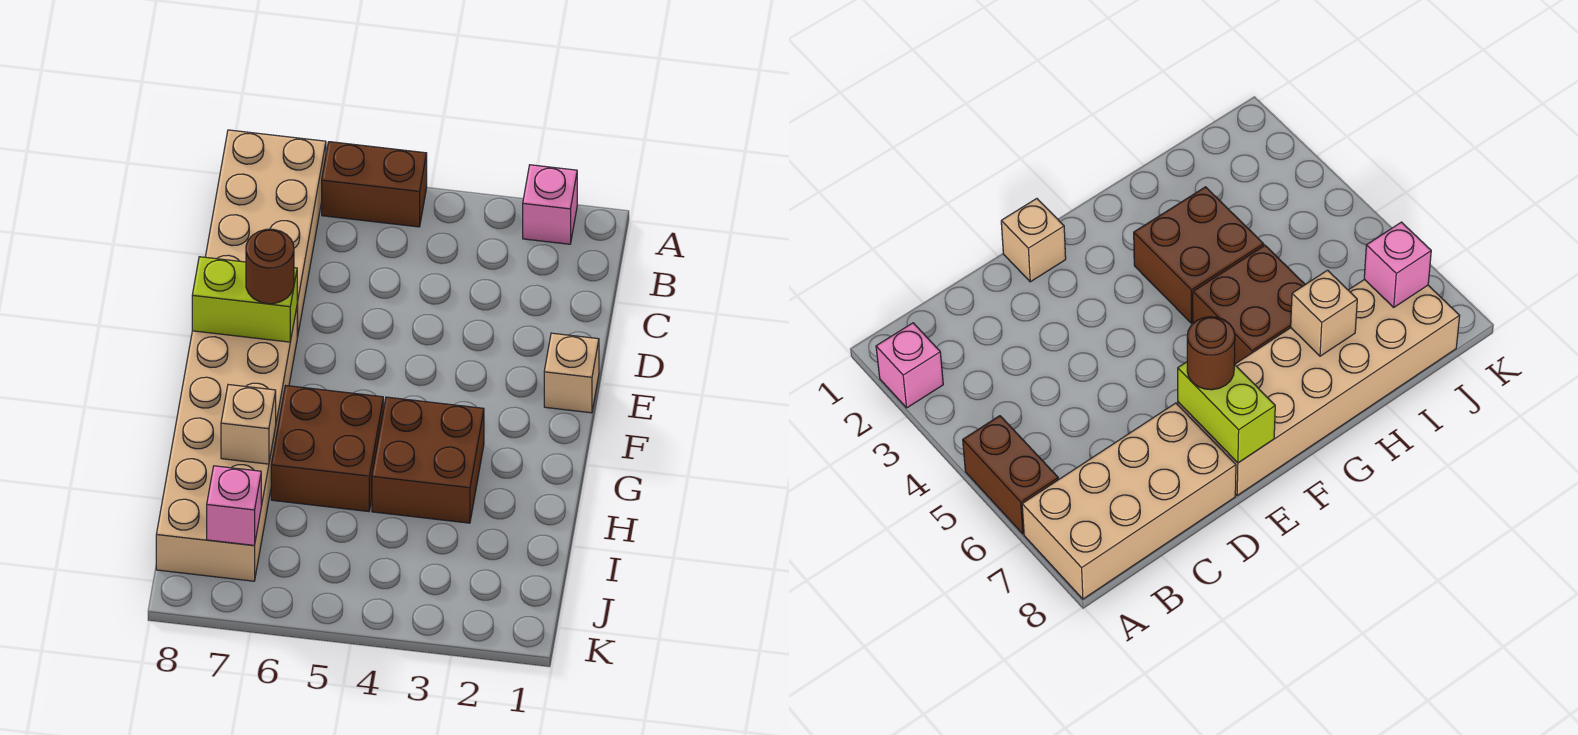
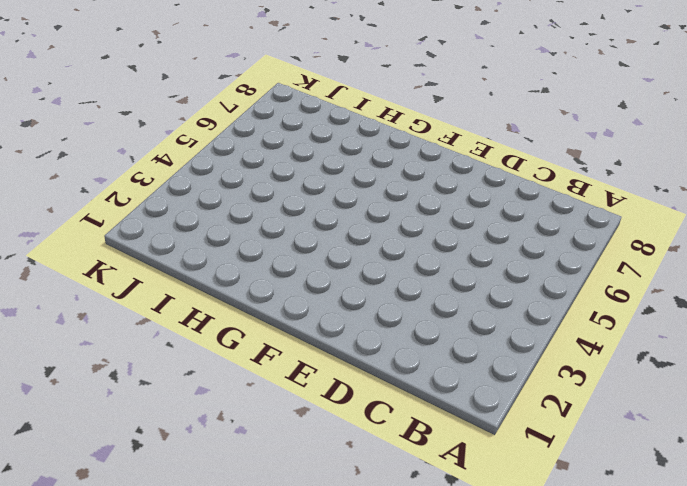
none -> pink 1x1 brick [523,165,577,244]
none -> brown 1x2 brick [322,142,427,227]

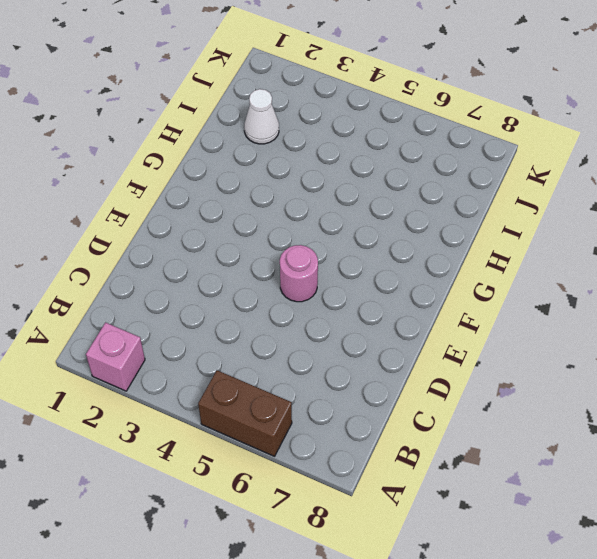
pink 1x1 round brick [280,245,318,302] -> none
white 1x1 cone [244,89,279,144] -> none
none -> tan 2x4 brick [205,130,326,337]
none -> tan 1x1 brick [544,333,599,413]

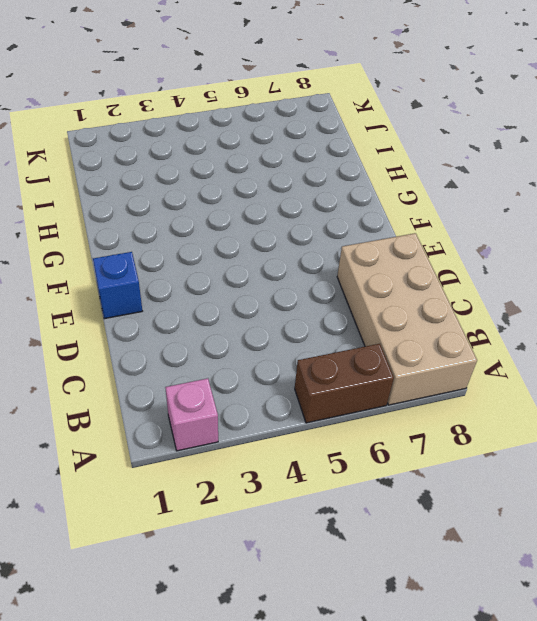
blue 1x1 brick [93,252,142,319] -> tan 1x1 brick [544,333,599,413]
none -> tan 2x6 brick [156,308,297,581]
none -> brown 2x2 brick [372,397,484,523]

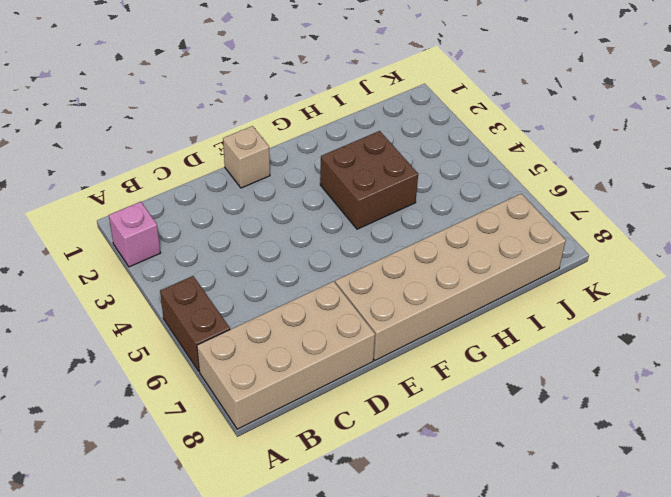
none -> brown 2x2 brick [271,386,383,512]
none -> lime 1x2 brick [192,257,297,342]

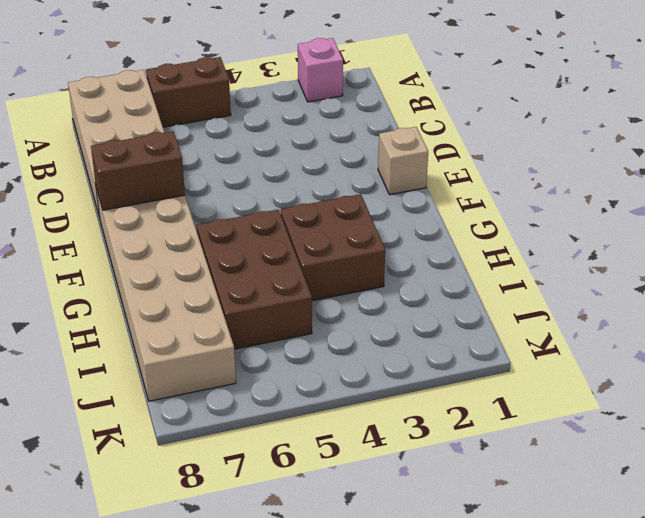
brown 1x2 brick [91,131,185,210] -> lime 1x2 brick [192,257,297,342]
brown 2x3 brick [197,210,312,349] -> brown 2x2 brick [271,386,383,512]
none -> tan 1x1 brick [221,385,276,464]
none -> pink 1x1 brick [207,466,261,545]

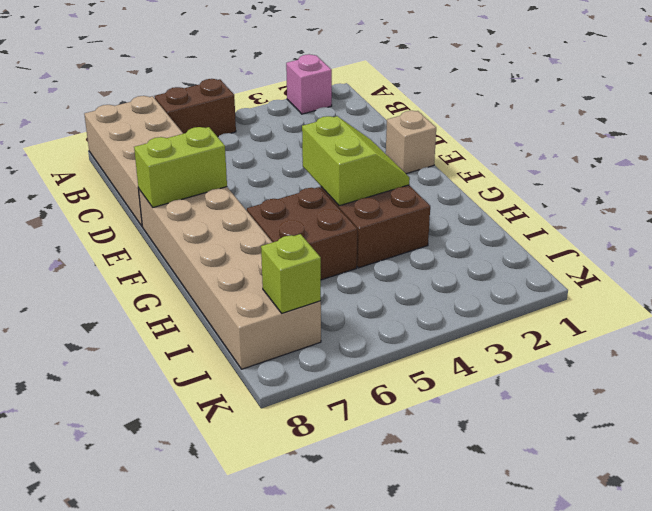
lime 2x2 slope [302,116,410,206] -> none
lime 1x1 brick [261,234,321,313] -> pink 1x1 brick [207,466,261,545]
none -> tan 1x1 brick [221,385,276,464]
none -> brown 1x1 round brick [246,229,294,304]

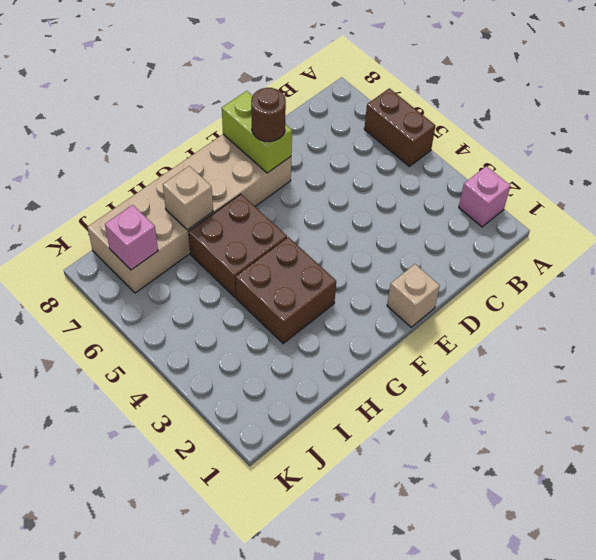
none -> tan 2x4 brick [205,130,326,337]

